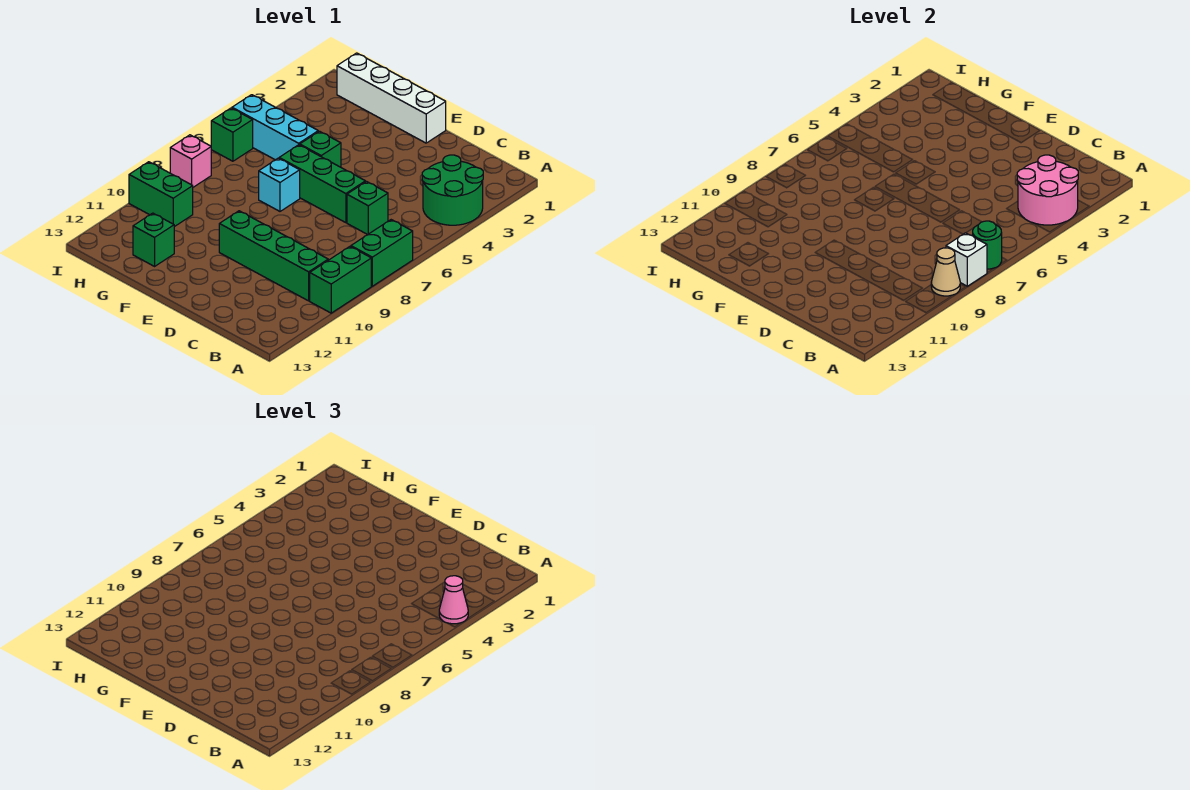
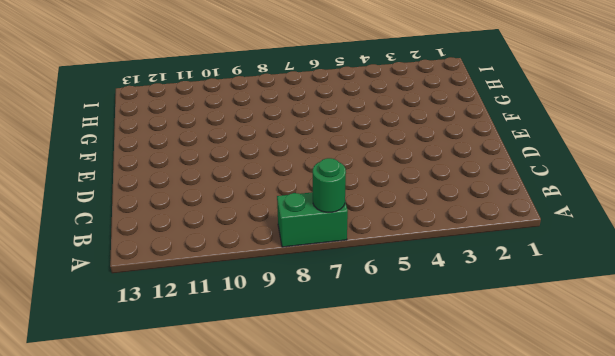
none -> green 2x2 round brick [422,155,483,225]
none -> green 1x2 brick [310,247,371,313]
none -> green 1x4 brick [219,211,328,301]

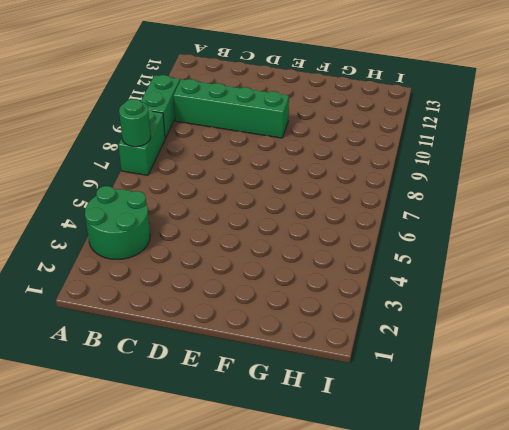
none -> green 1x1 brick [347,182,388,235]
none -> green 1x3 brick [279,145,365,223]
none -> white 1x4 brick [337,53,446,143]

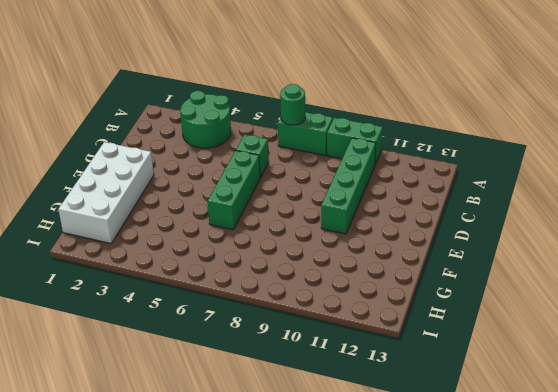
white 2x4 brick [58,142,154,243] -> white 1x4 brick [337,53,446,143]
none -> green 1x1 brick [300,131,341,167]
none -> cyan 1x1 brick [259,158,300,211]
none -> cyan 1x3 brick [232,95,318,160]

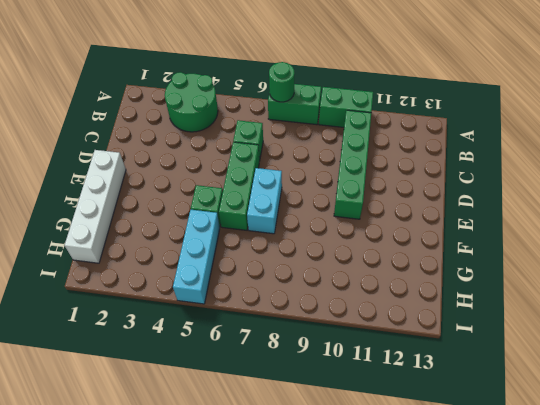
cyan 1x2 brick [247,168,282,234] -> cyan 1x1 brick [259,158,300,211]
none -> green 1x1 brick [133,213,174,266]
none -> green 1x2 brick [129,162,193,227]
none -> green 1x1 brick [211,108,253,161]

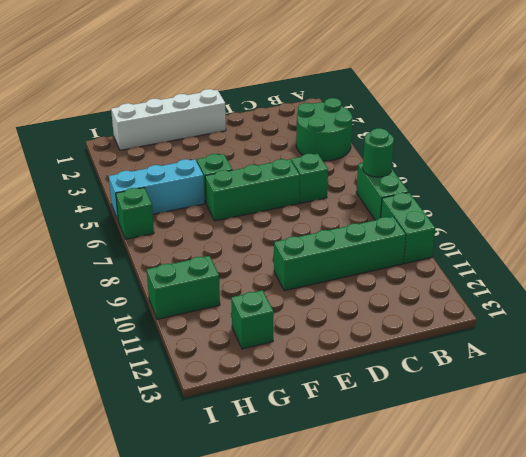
none -> cyan 1x1 brick [259,158,300,211]
none -> pink 1x1 brick [170,135,211,187]
none -> pink 2x2 round brick [1017,155,1078,225]

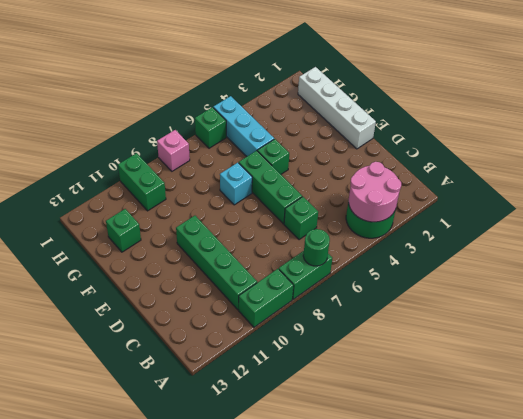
none -> white 1x1 brick [946,233,987,286]
none -> tan 1x1 cone [931,248,960,296]
none -> pink 1x1 cone [439,576,468,624]

